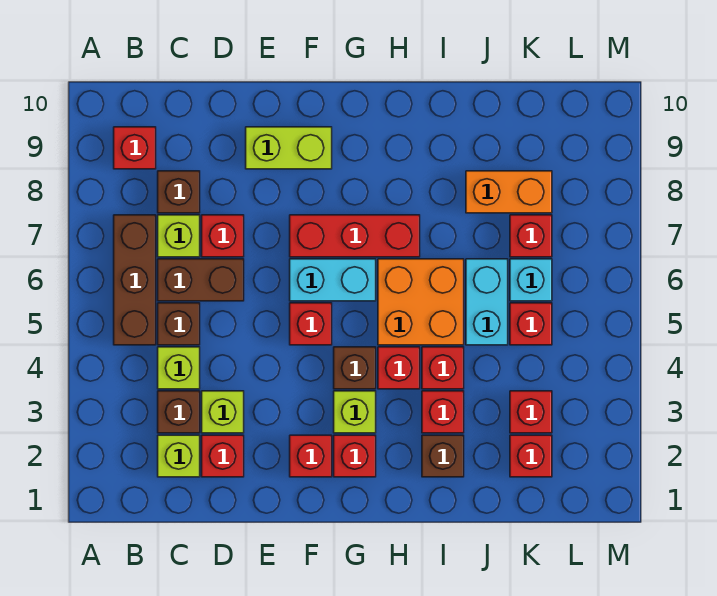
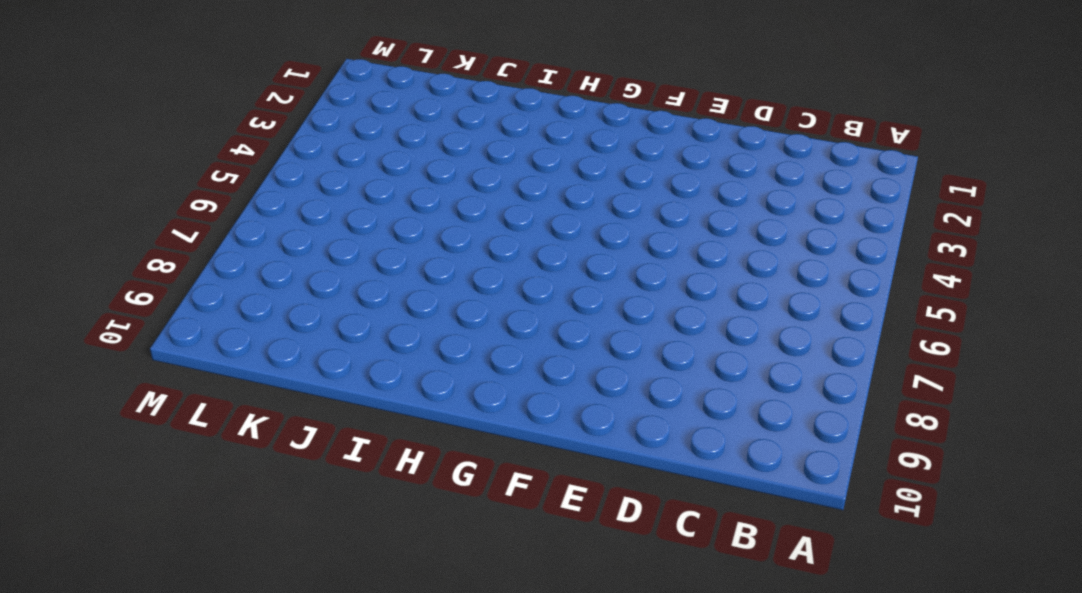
none -> brown 1x3 brick [114,215,156,345]
none -> red 1x1 brick [114,127,156,169]
none -> lime 1x1 brick [158,435,200,477]
none -> brown 1x1 brick [158,391,200,433]

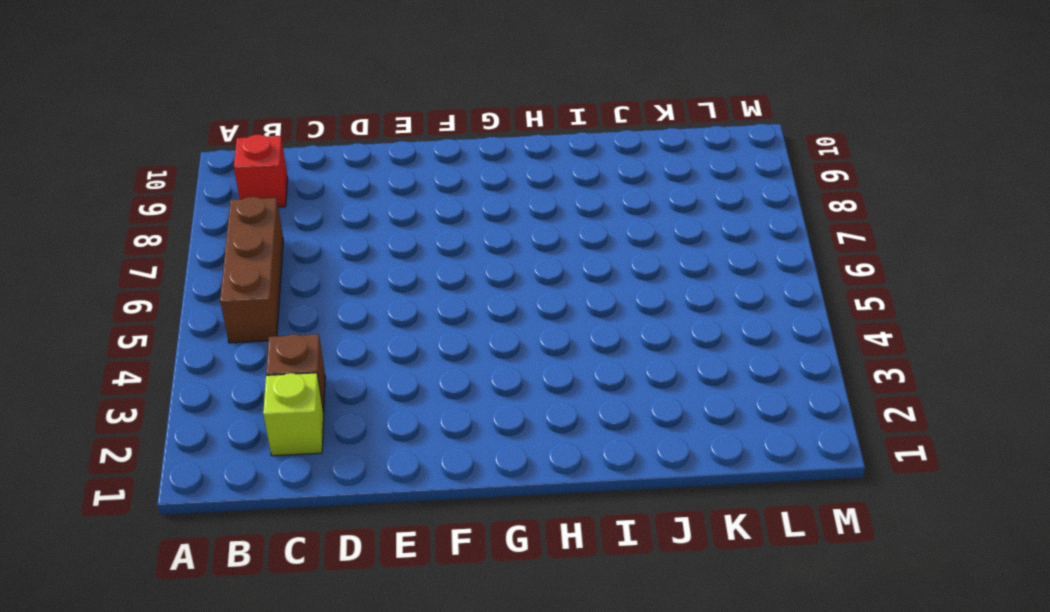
none -> lime 1x1 brick [158,347,200,389]
none -> brown 1x1 brick [158,303,200,345]
none -> brown 1x2 brick [158,259,244,301]
none -> lime 1x1 brick [158,215,200,257]

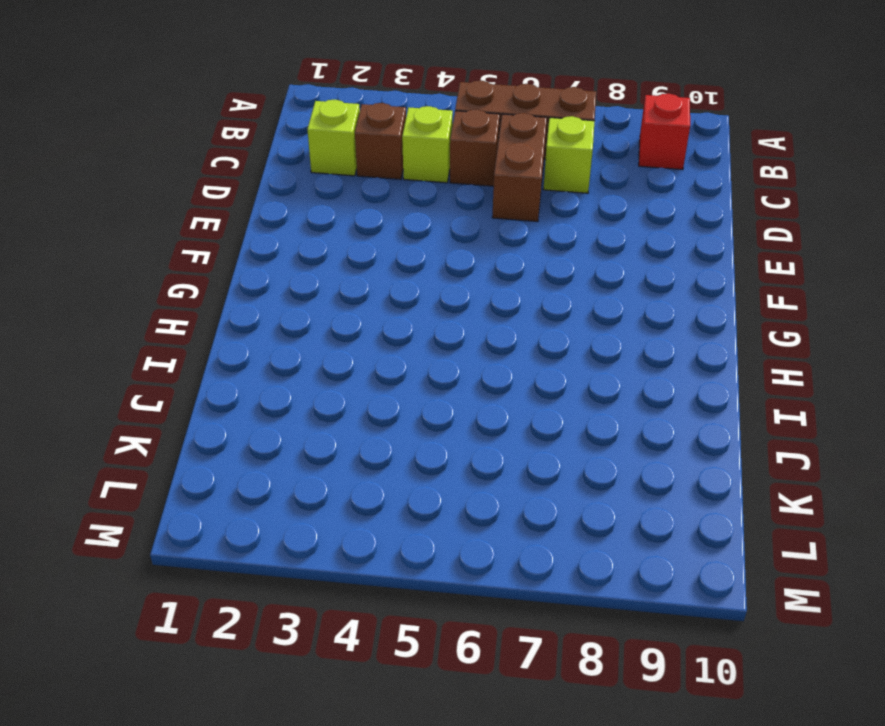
none -> brown 1x1 brick [158,171,200,213]
none -> red 1x1 brick [202,435,244,477]
none -> lime 1x1 brick [202,391,244,433]
none -> red 1x1 brick [202,215,244,257]

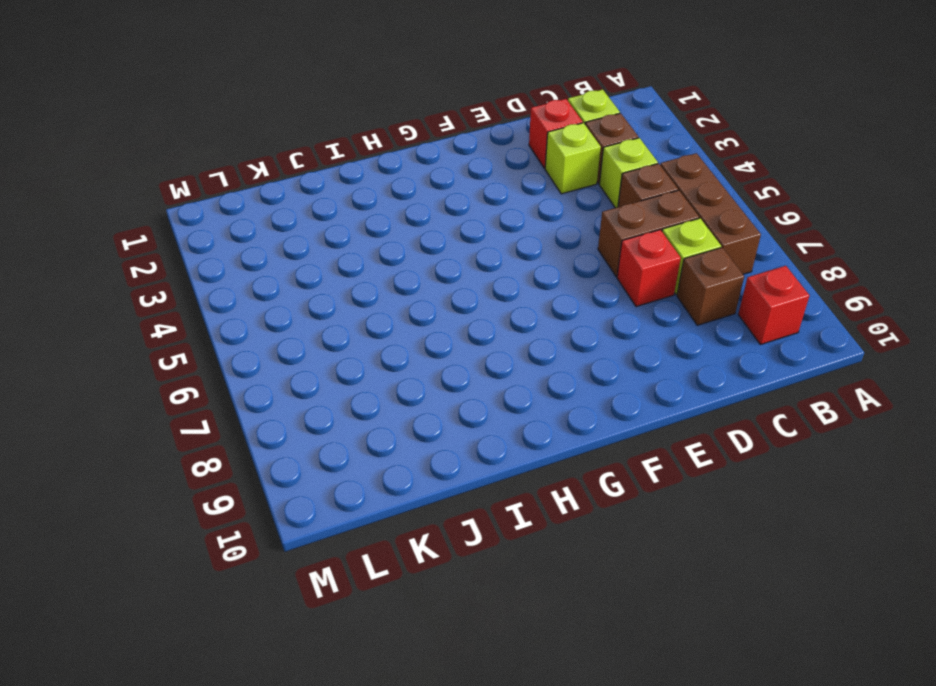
none -> lime 1x2 brick [246,127,332,169]
none -> red 1x1 brick [290,435,332,477]
none -> red 1x1 brick [290,303,332,345]
none -> cyan 1x2 brick [290,259,376,301]

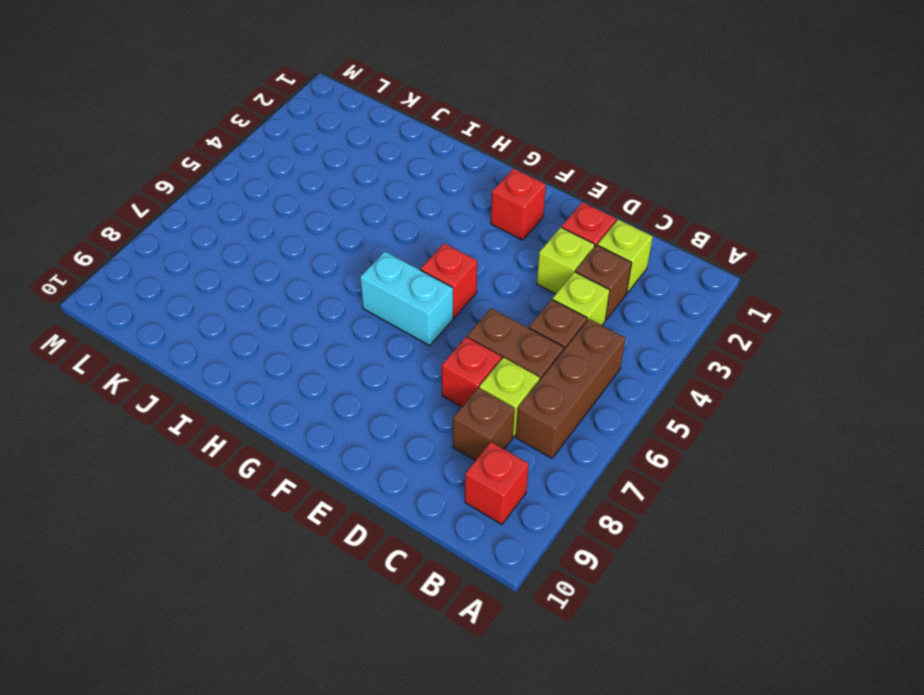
none -> lime 1x2 brick [246,127,332,169]
none -> red 1x3 brick [290,215,420,257]
none -> red 1x1 brick [334,435,376,477]
none -> lime 1x1 brick [334,391,376,433]

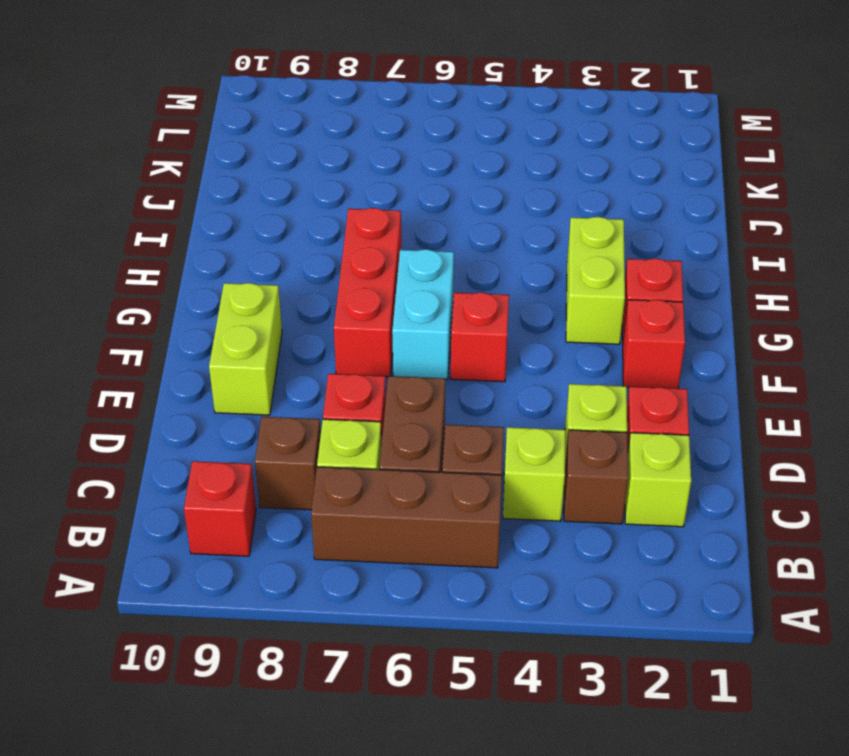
lime 1x2 brick [566,217,625,344] -> lime 1x1 brick [334,391,376,433]
none -> brown 1x1 brick [334,347,376,389]
none -> red 1x1 brick [378,347,420,389]
none -> orange 2x2 brick [378,259,464,345]
none -> brown 1x1 brick [422,435,464,477]

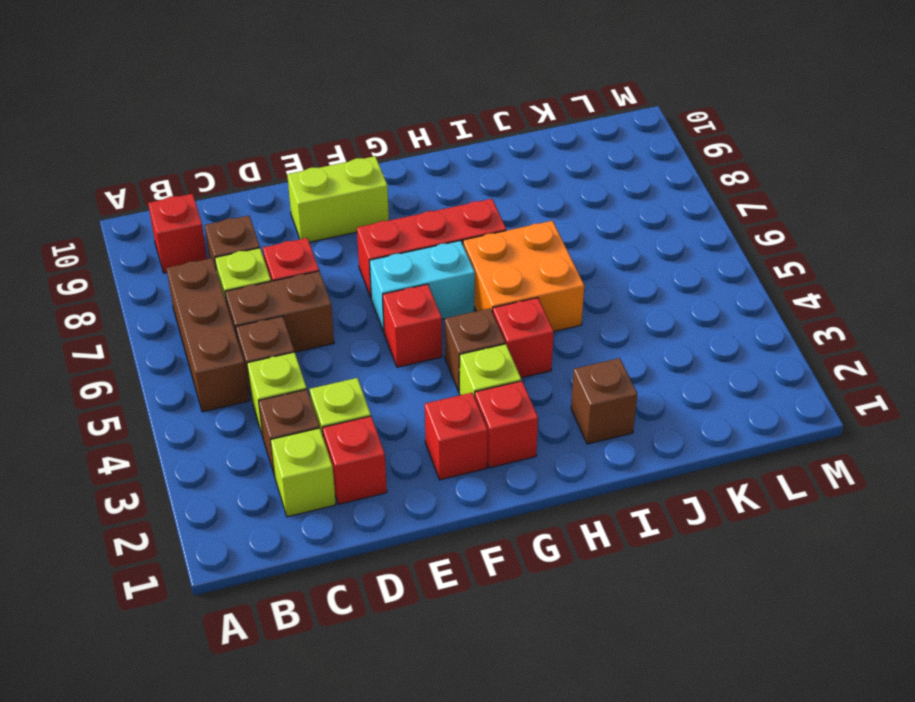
none -> red 1x1 brick [422,391,464,433]
none -> red 1x1 brick [422,347,464,389]
none -> cyan 1x2 brick [466,259,508,345]
none -> orange 1x2 brick [466,171,552,213]

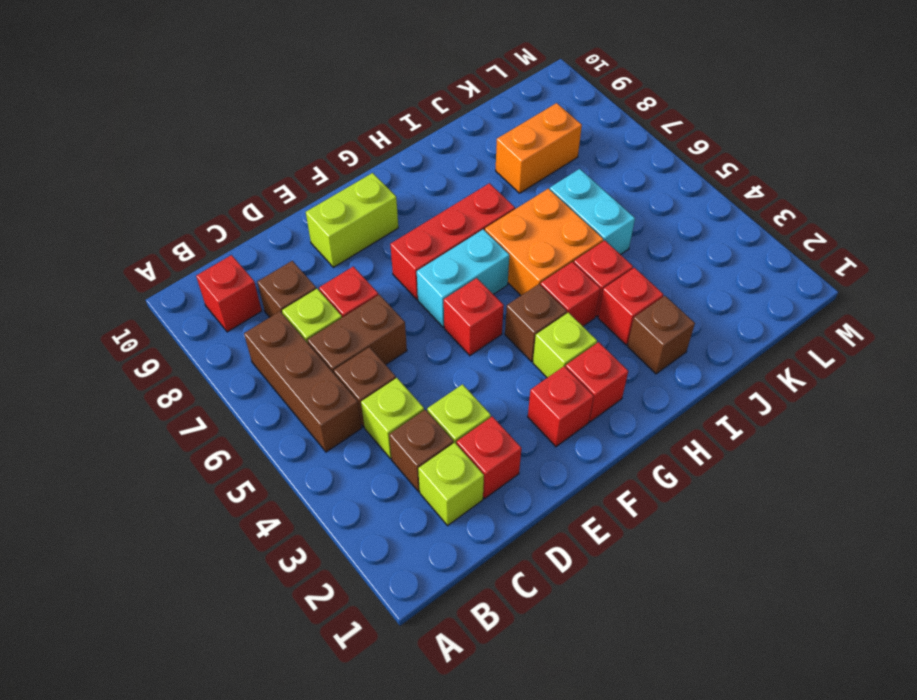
none -> red 1x1 brick [510,435,552,477]
none -> red 1x1 brick [510,391,552,433]
none -> red 1x1 brick [510,303,552,345]
none -> cyan 1x1 brick [510,259,552,301]

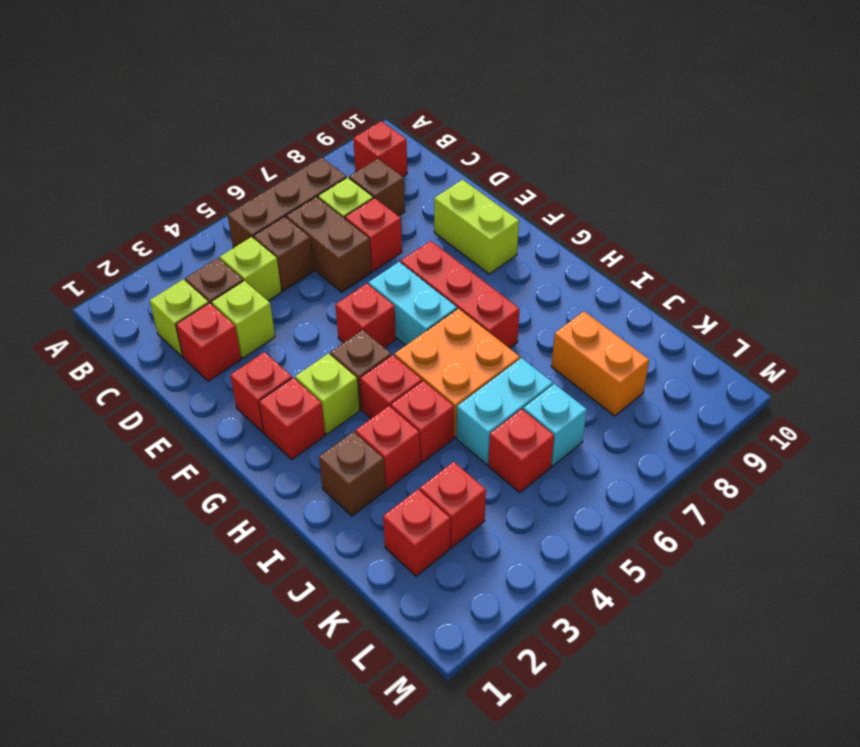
none -> red 1x1 brick [510,215,552,257]

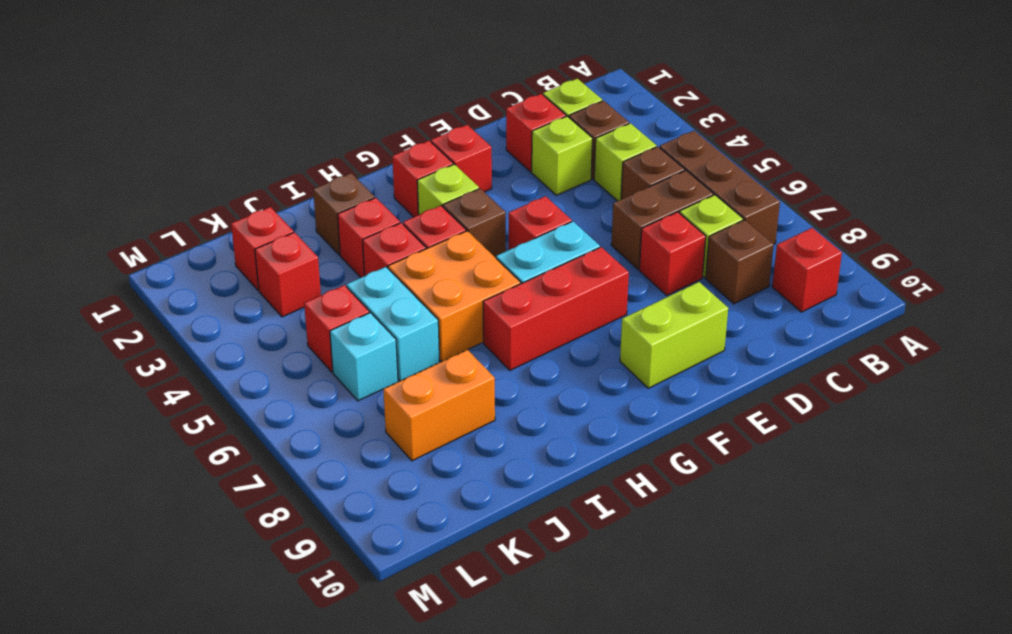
none -> red 1x1 brick [510,215,552,257]

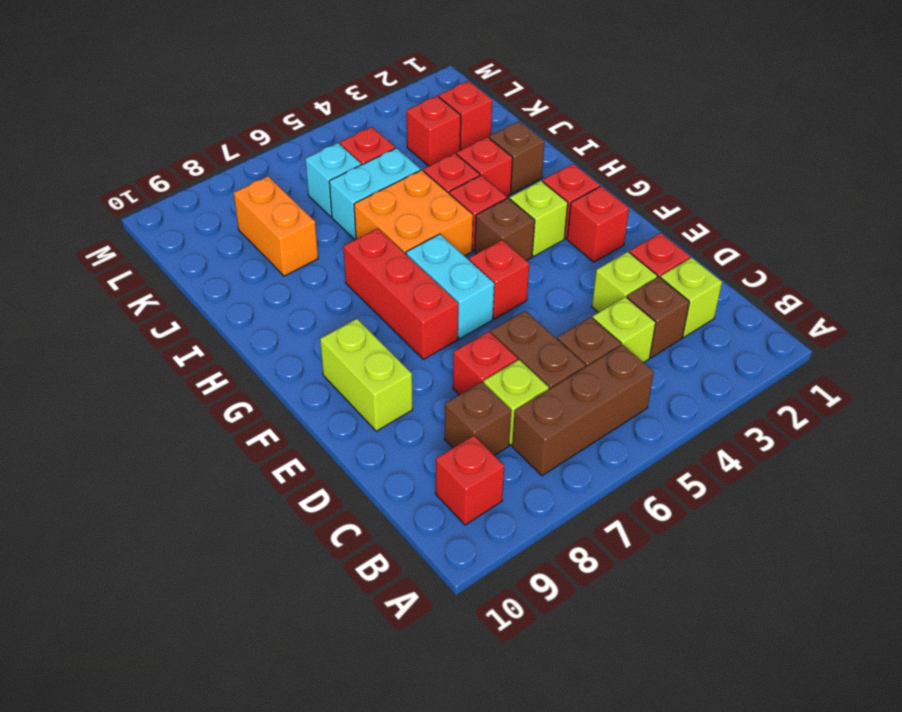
none -> red 1x1 brick [510,215,552,257]

